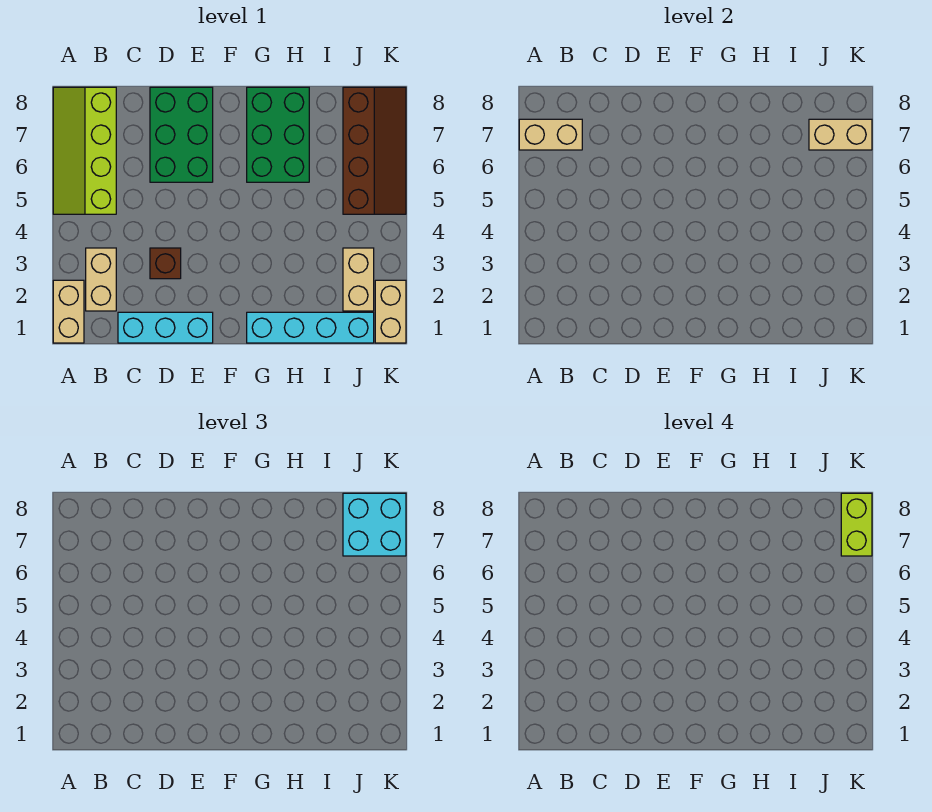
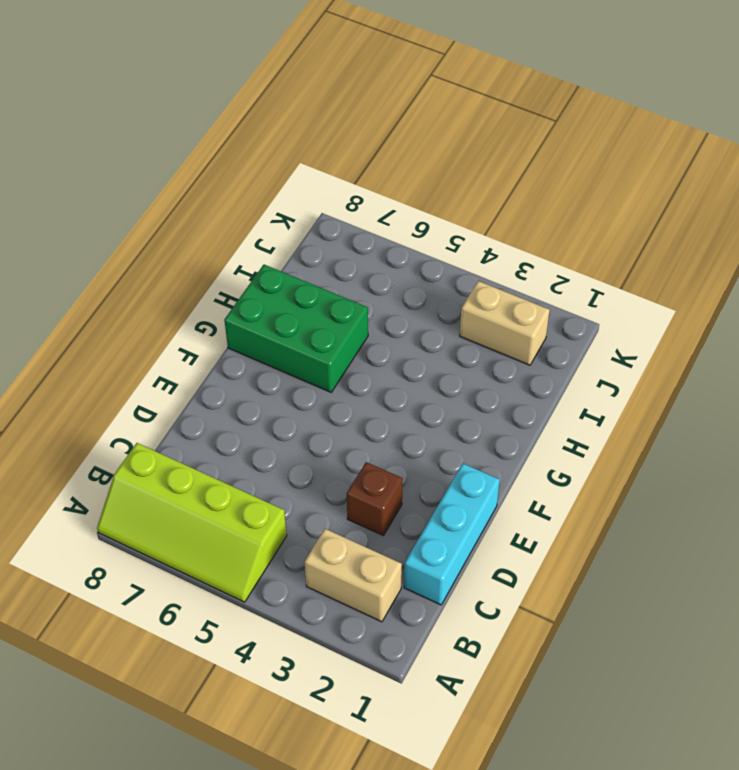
none -> tan 1x2 brick [53,280,84,343]
none -> green 2x3 brick [150,87,213,182]
none -> cyan 1x4 brick [247,312,374,343]

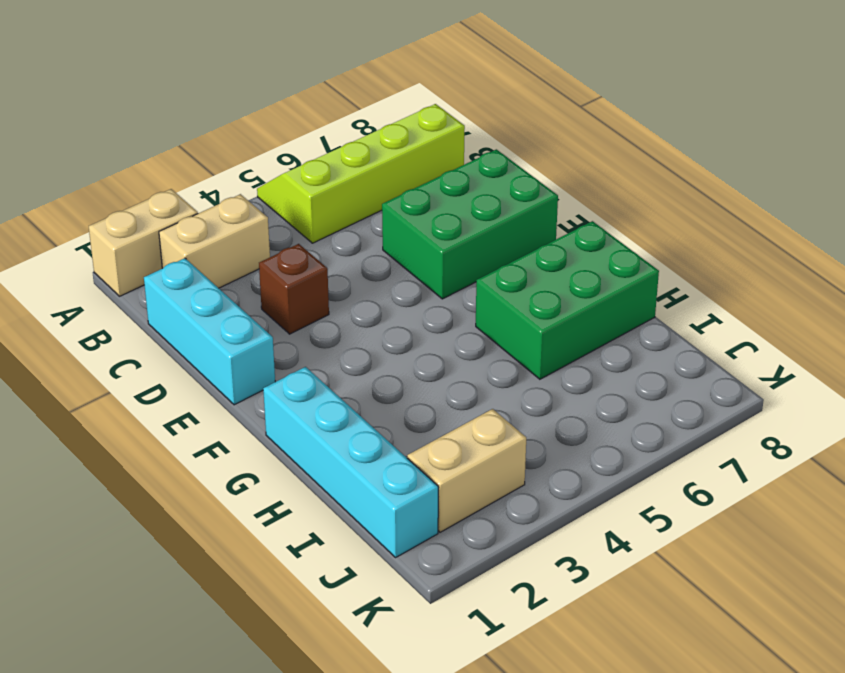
none -> brown 2x4 slope [343,87,406,214]
none -> tan 1x2 brick [375,280,406,343]
none -> tan 1x2 brick [519,119,582,150]

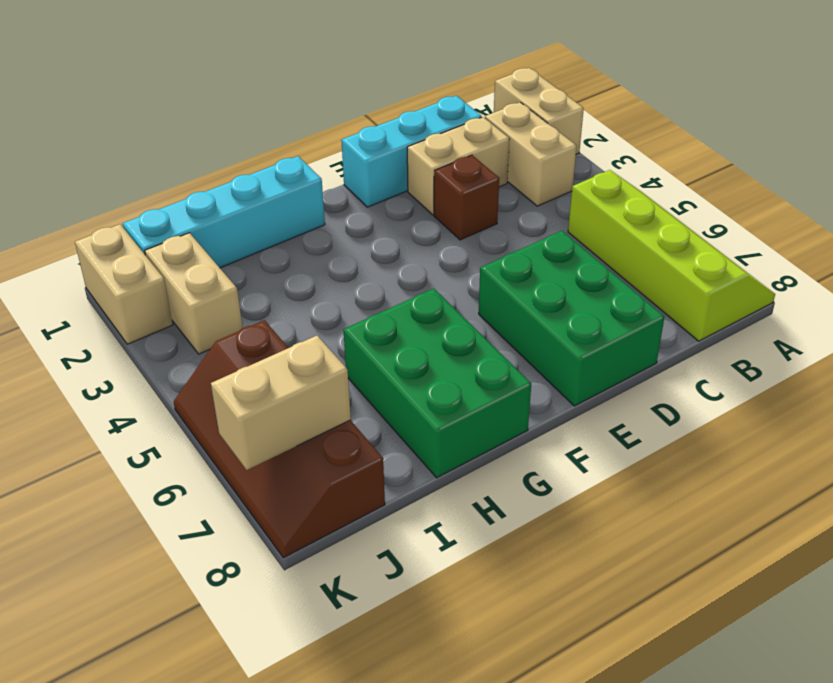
tan 1x2 brick [407,117,510,215] -> tan 1x2 brick moved to [519,119,582,150]
none -> cyan 2x2 brick [343,493,406,556]
none -> lime 1x2 brick [841,493,872,556]

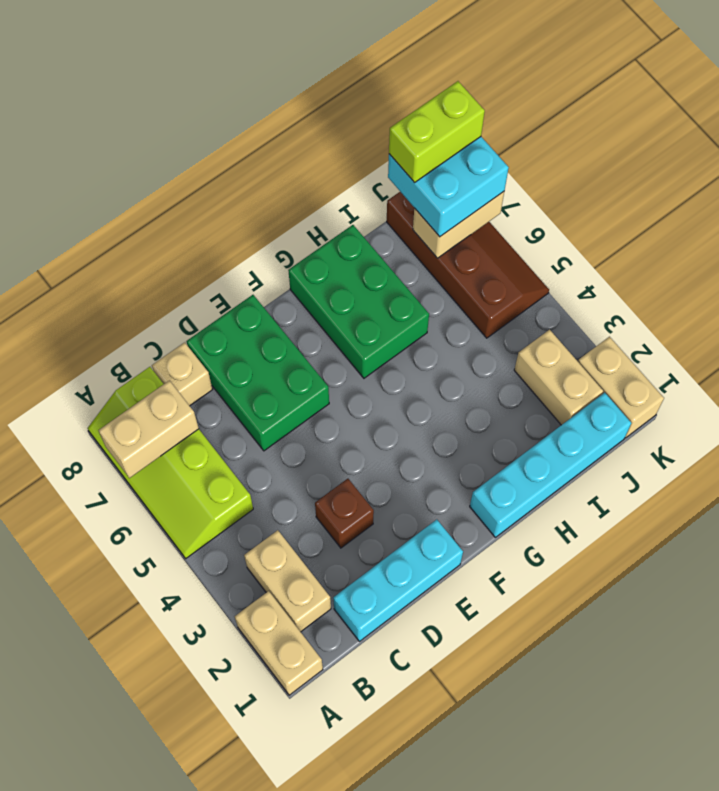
tan 1x1 brick [152,342,213,406] -> none
lime 1x2 brick [389,81,485,183] -> lime 1x2 brick turned to [841,493,872,556]

